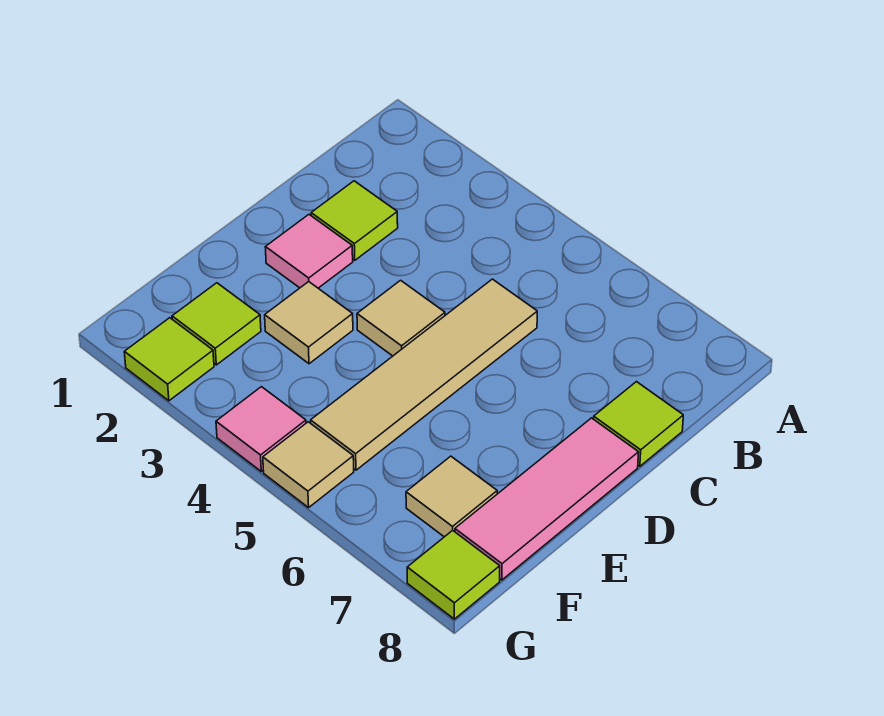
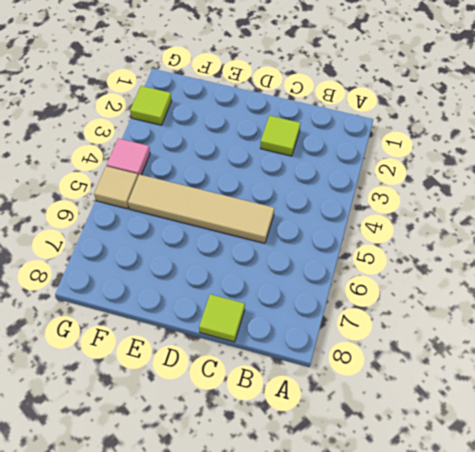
none -> pink 1x1 tile [265,215,353,288]
none -> tan 1x1 tile [357,280,445,356]
none -> pink 1x3 tile [455,418,639,580]

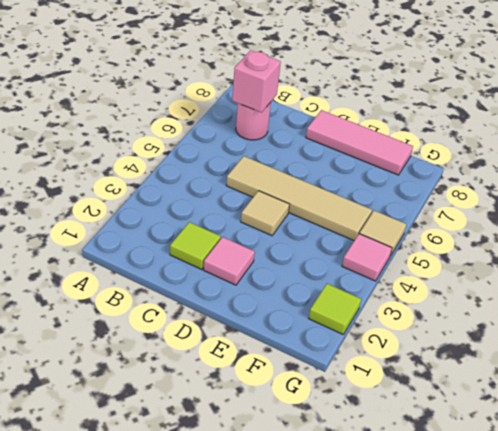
pink 1x1 round brick [236,102,271,140] -> none
pink 1x1 brick [232,50,281,113] -> none
none -> lime 1x1 tile [594,382,683,466]
none -> tan 1x1 tile [265,282,353,364]
none -> lime 1x1 tile [172,283,261,365]

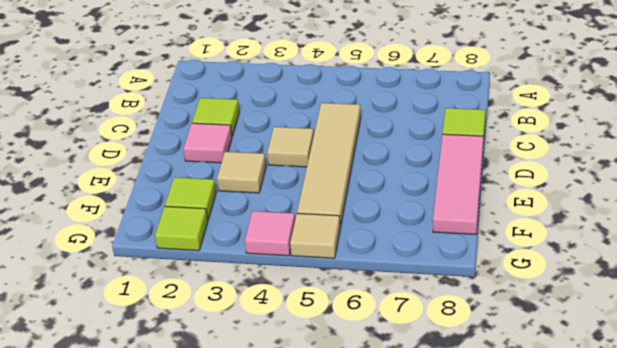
none -> tan 1x1 tile [406,456,497,537]
none -> lime 1x1 tile [407,530,500,619]

